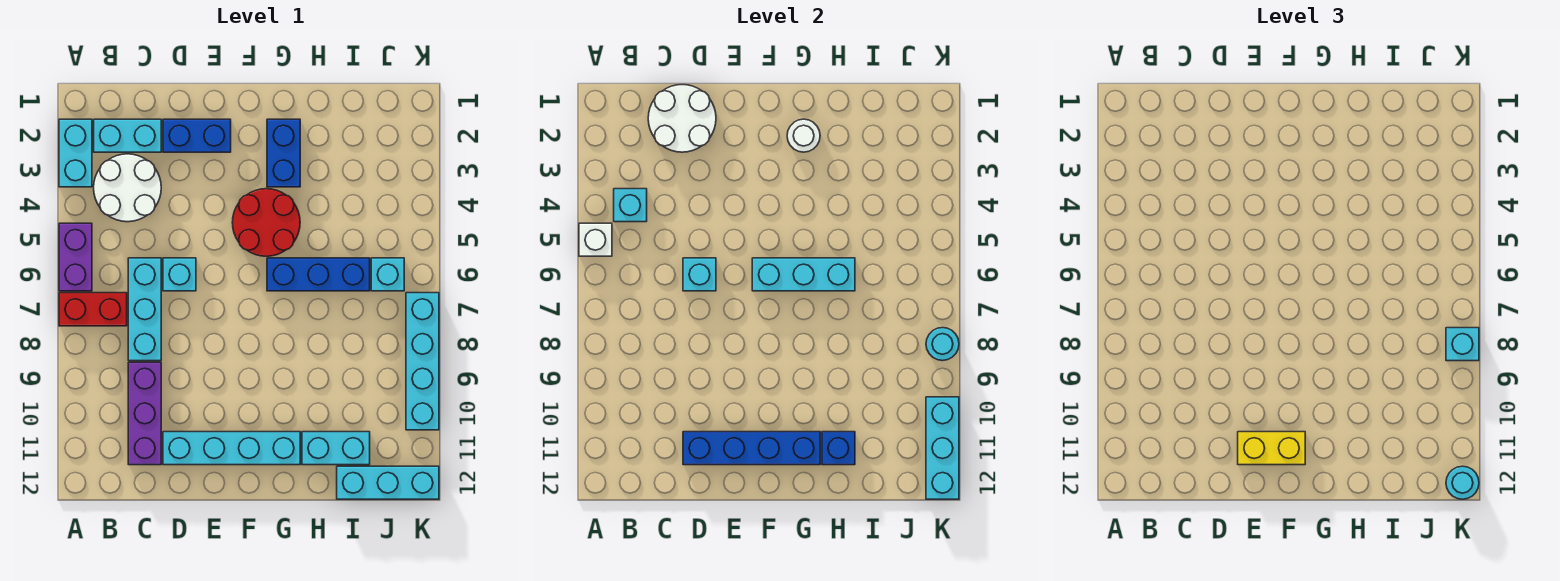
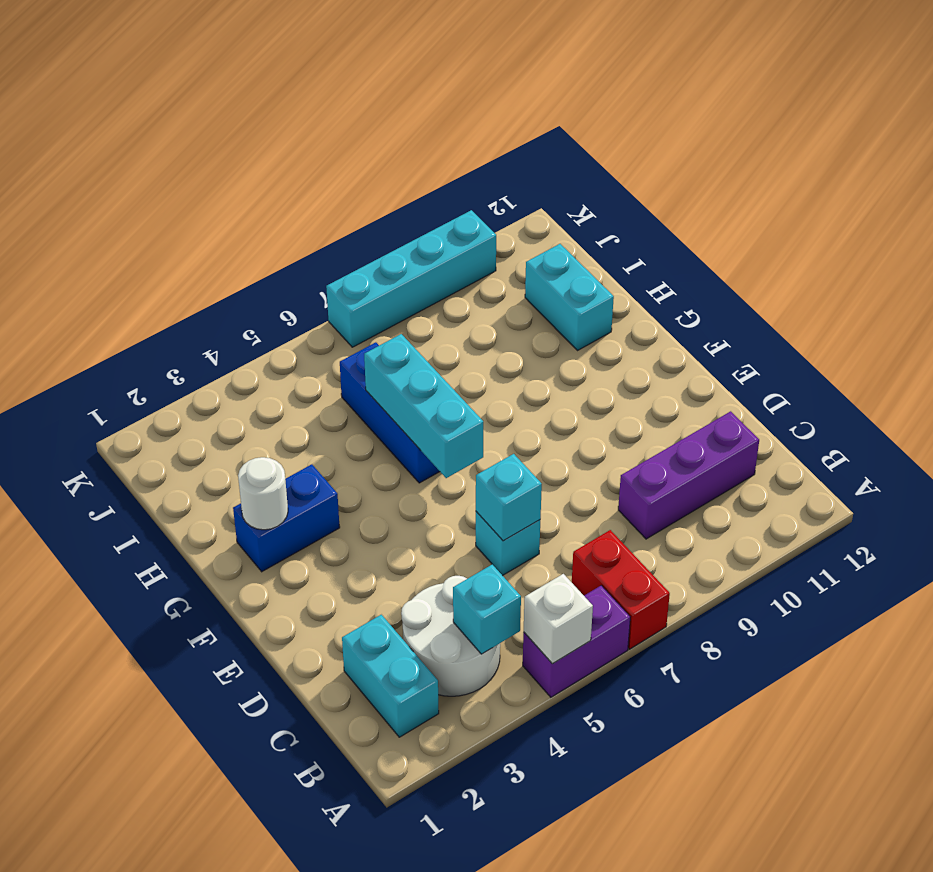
none -> cyan 1x2 brick [59,119,92,187]
none -> cyan 1x3 brick [128,258,161,361]
none -> blue 1x2 brick [163,119,231,152]
none -> cyan 1x4 brick [163,432,300,465]

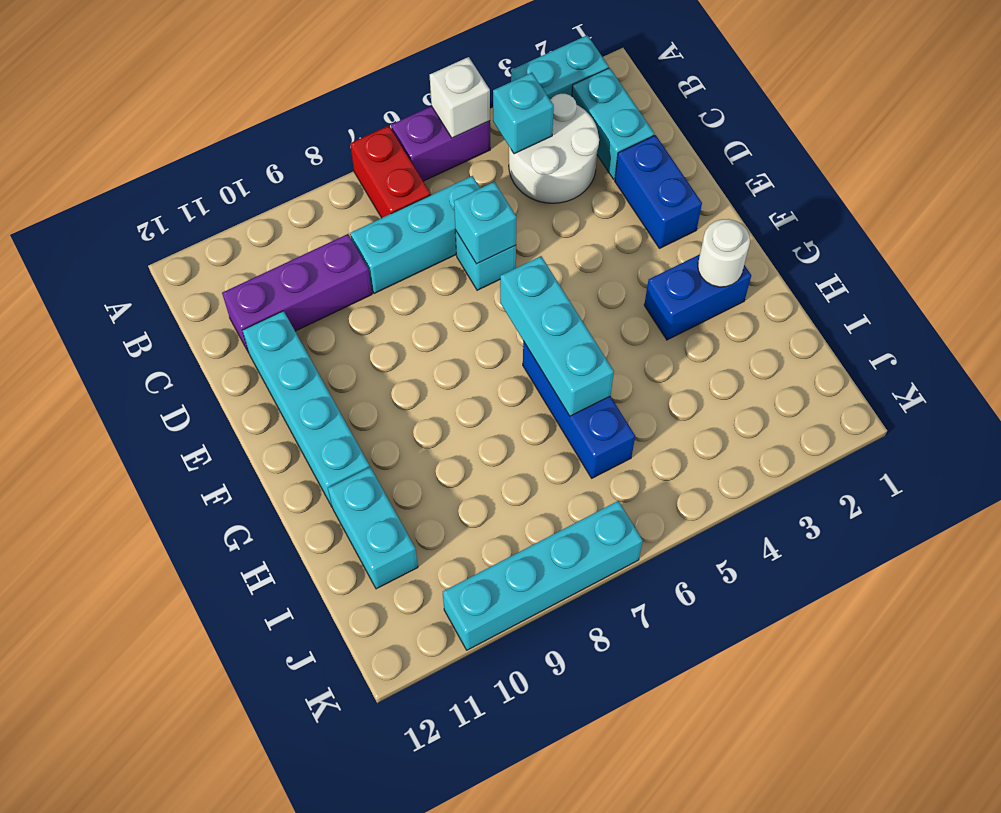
none -> red 2x2 round brick [232,189,300,256]
none -> cyan 1x3 brick [337,466,439,499]
none -> cyan 1x1 brick [371,258,404,291]
none -> white 2x2 round brick [648,85,716,152]

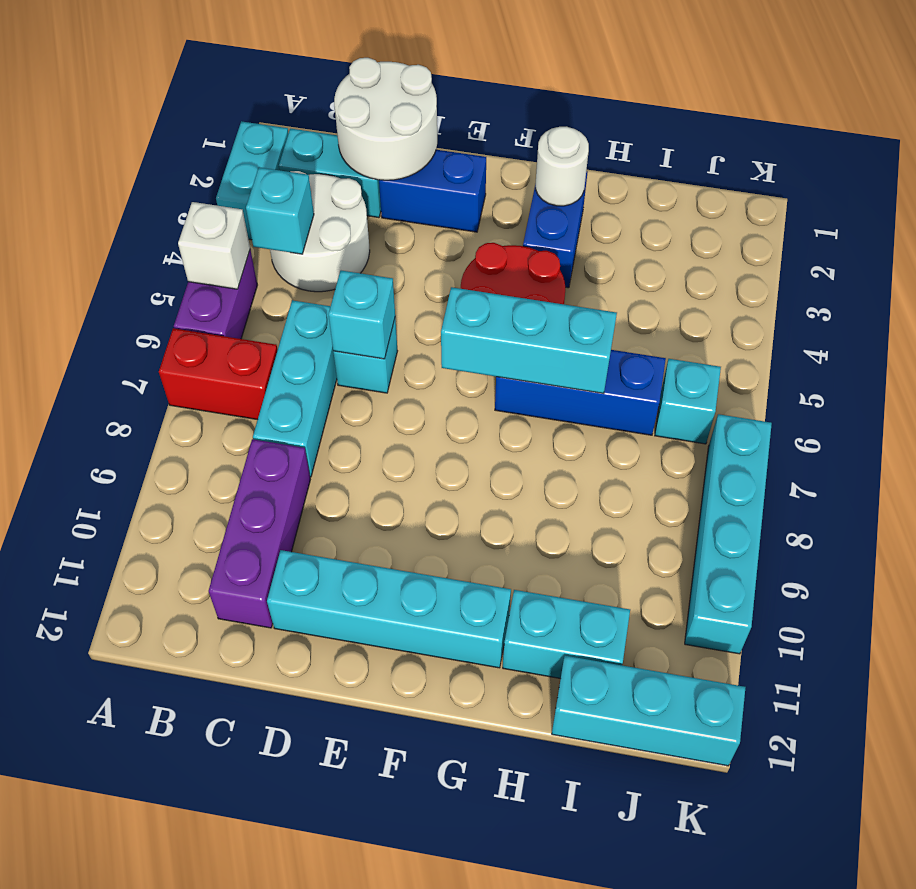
none -> blue 1x4 brick [683,432,820,465]
none -> blue 1x1 brick [822,432,855,465]
none -> cyan 1x1 round brick [926,328,959,361]
none -> cyan 1x3 brick [926,397,959,499]

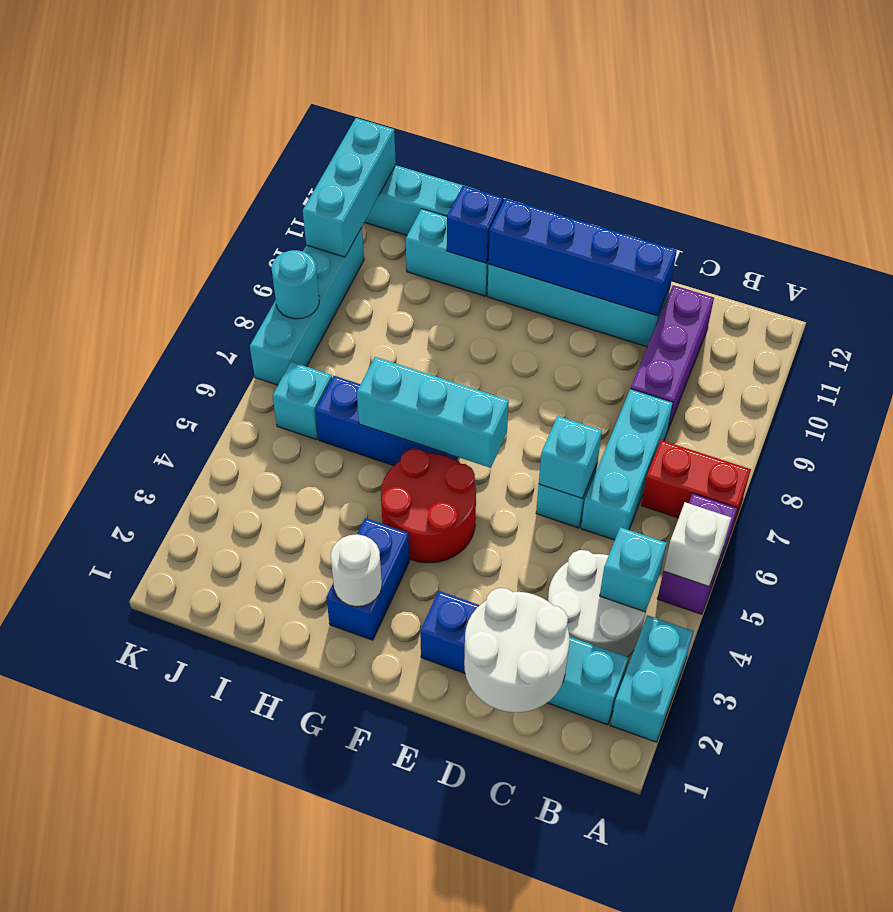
none -> yellow 1x2 brick [1238,432,1305,465]
none -> cyan 1x1 brick [1446,328,1479,361]
none -> cyan 1x1 round brick [1446,466,1479,499]

